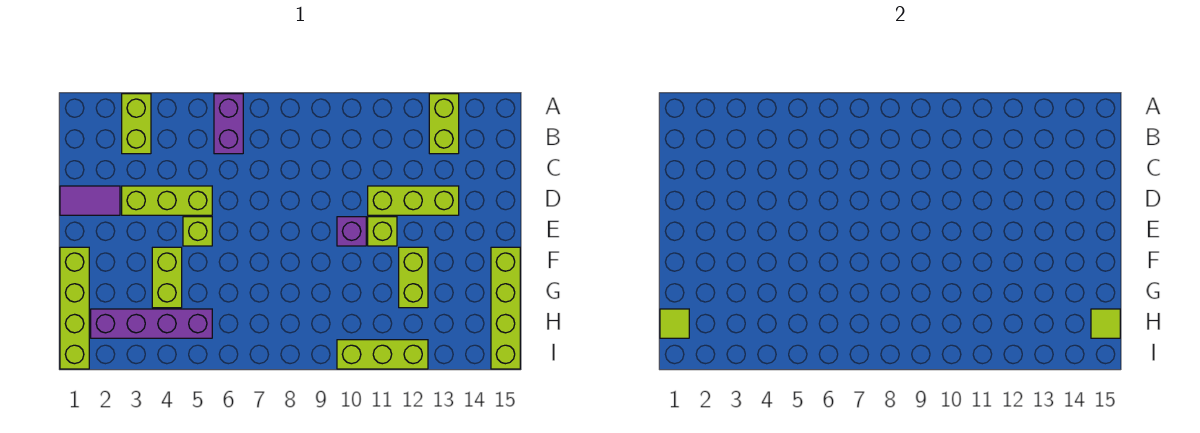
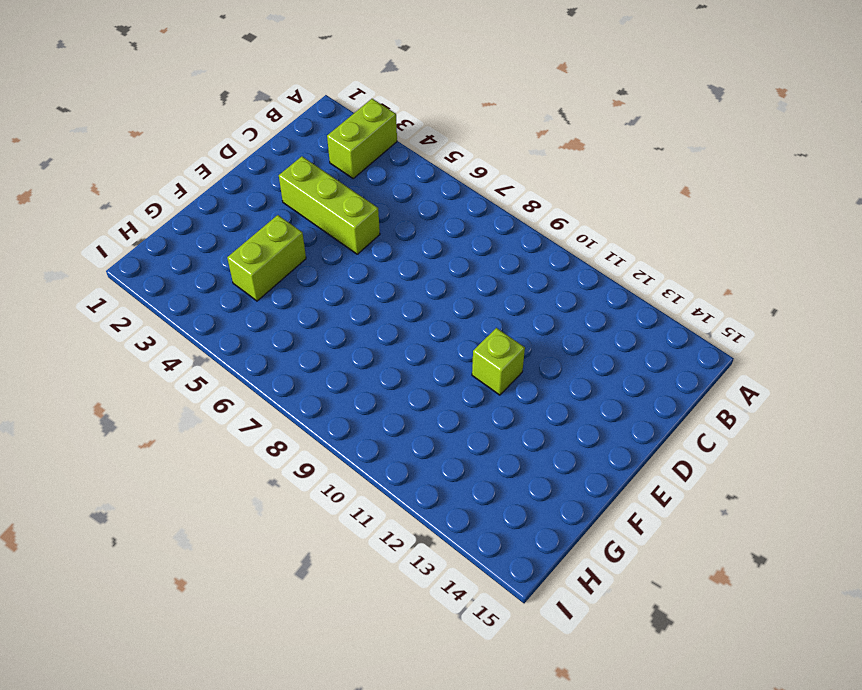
none -> purple 1x2 brick [214,94,243,154]
none -> lime 1x2 brick [429,94,459,154]
none -> purple 1x2 tile [60,186,120,215]

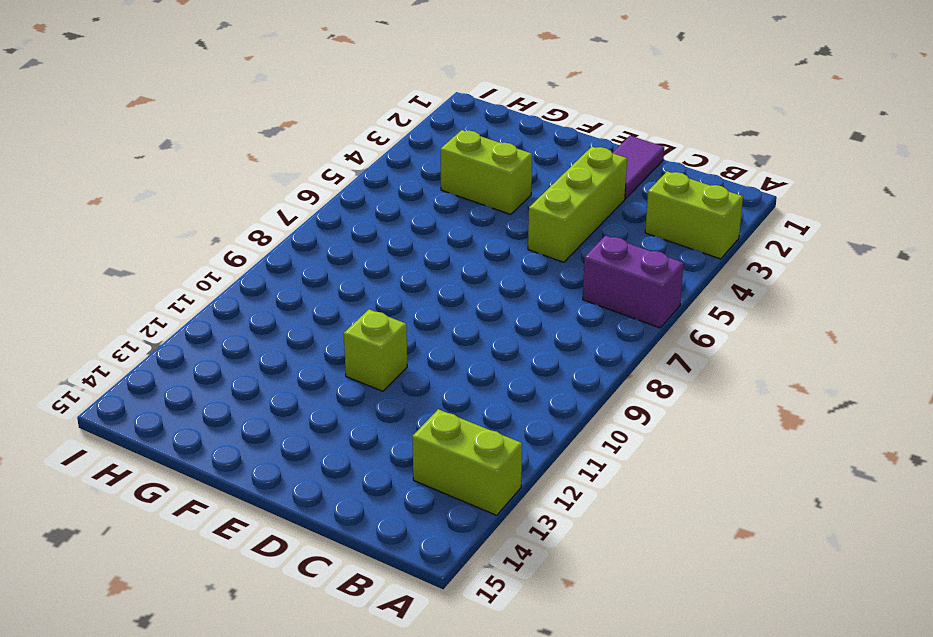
none -> lime 1x3 brick [368,186,459,215]
none -> lime 1x1 brick [183,217,212,246]
none -> purple 1x1 brick [337,217,366,246]

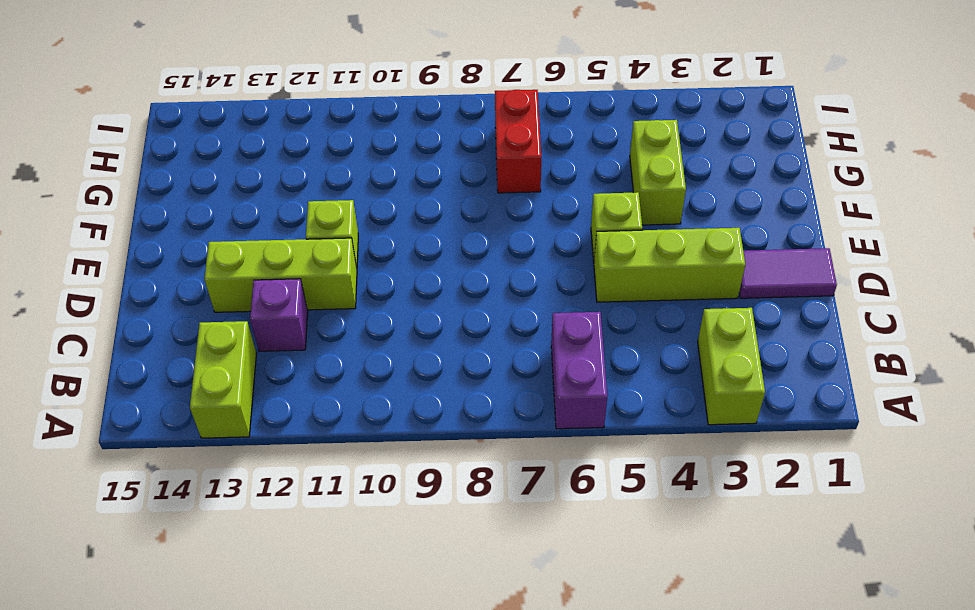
purple 1x1 brick [250,279,308,351] -> purple 1x1 brick moved to [337,217,366,246]
red 1x2 brick [495,90,541,193] -> none
none -> lime 1x4 brick [60,247,89,369]
none -> lime 1x2 brick [399,247,428,308]
none -> lime 1x4 brick [491,247,520,369]

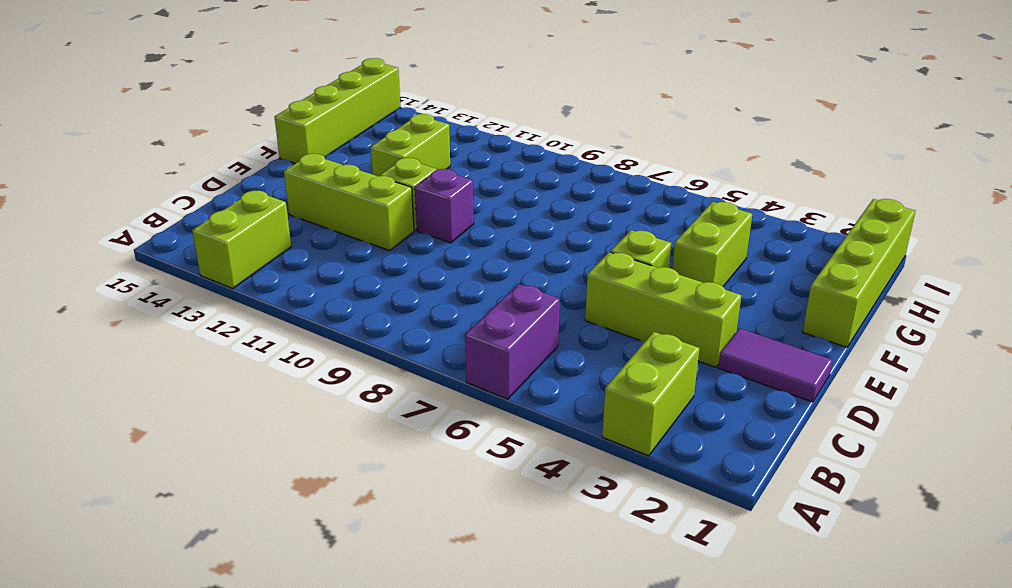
none -> purple 1x4 brick [91,309,212,338]
none -> lime 1x3 brick [337,340,428,369]
none -> lime 1x1 tile [660,309,689,338]

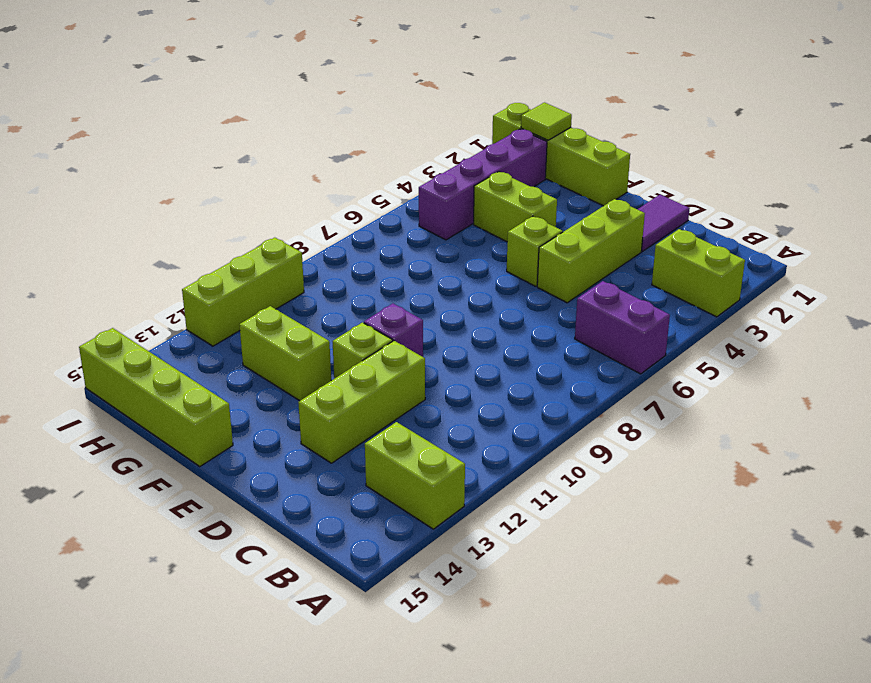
none -> lime 1x1 tile [1091,309,1120,338]

